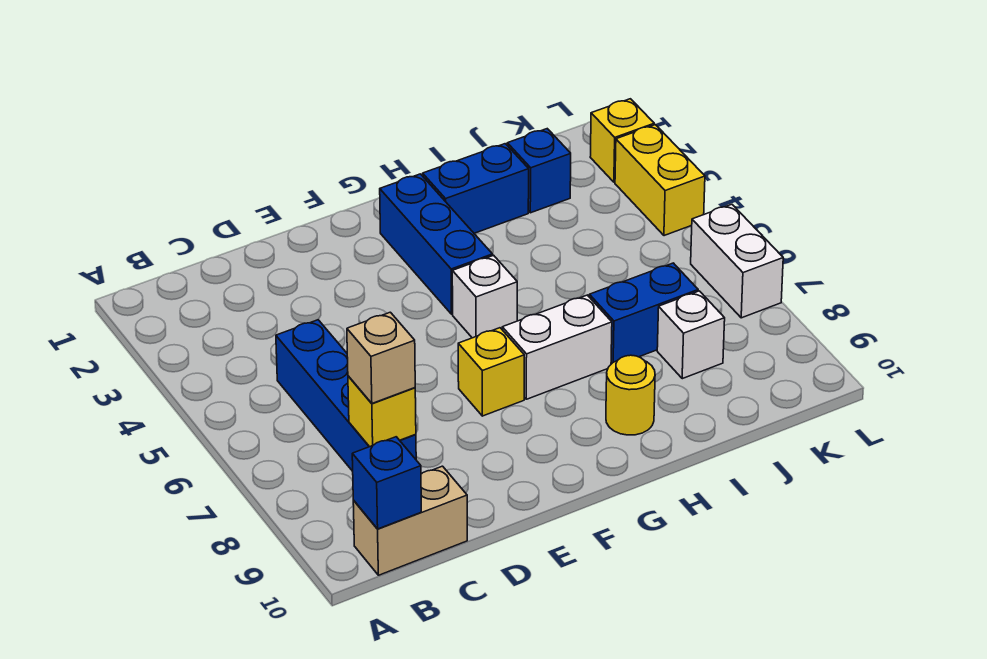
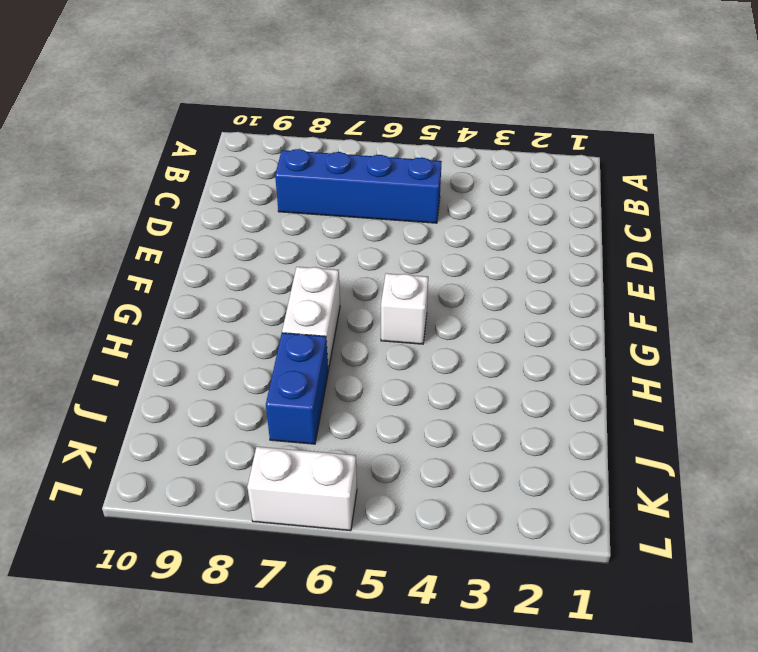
none -> tan 1x2 brick [353,466,467,575]
none -> yellow 1x1 brick [458,328,524,416]
none -> blue 1x3 brick [380,174,493,314]

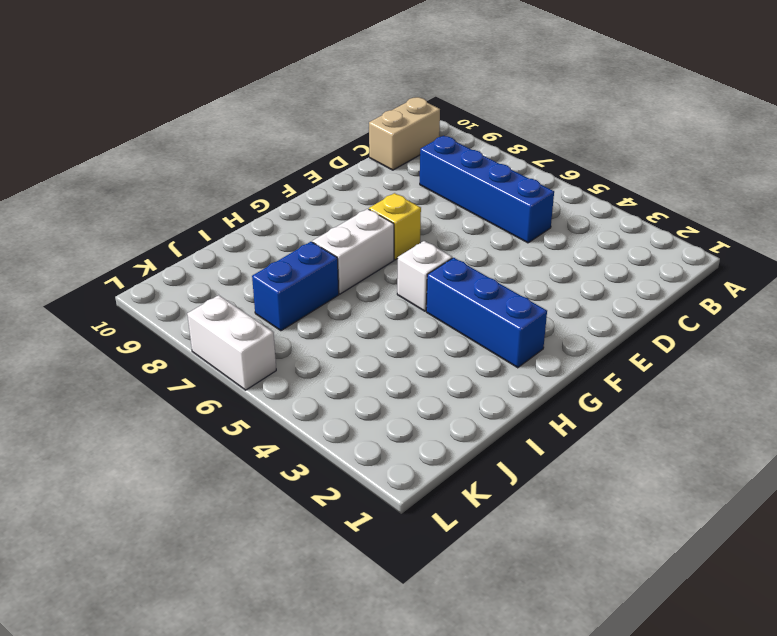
none -> blue 1x2 brick [423,144,529,233]
none -> yellow 1x1 round brick [606,355,655,435]
none -> blue 1x1 brick [507,129,571,213]

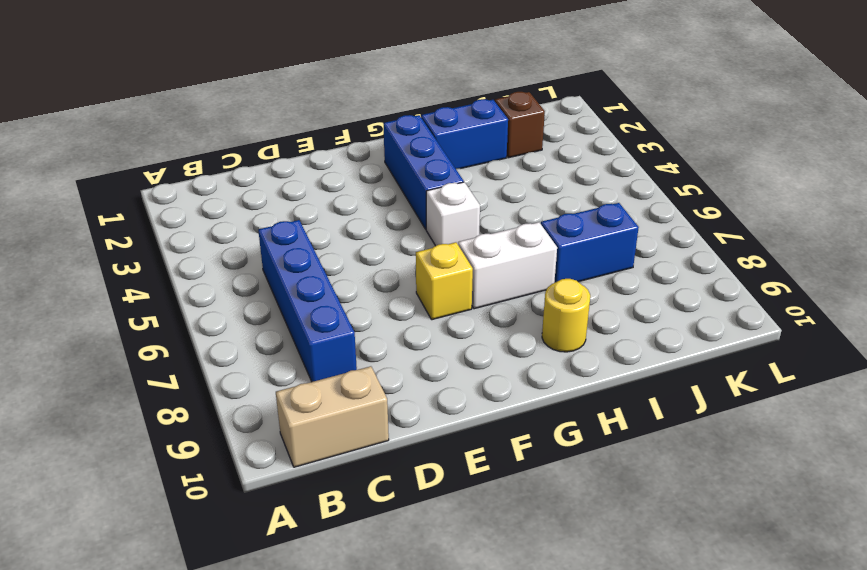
brown 1x1 brick [495,92,545,158] -> blue 1x1 brick [507,129,571,213]
none -> white 1x1 brick [657,291,725,379]
none -> yellow 1x1 brick [590,99,654,182]
none -> yellow 1x2 brick [615,125,705,236]

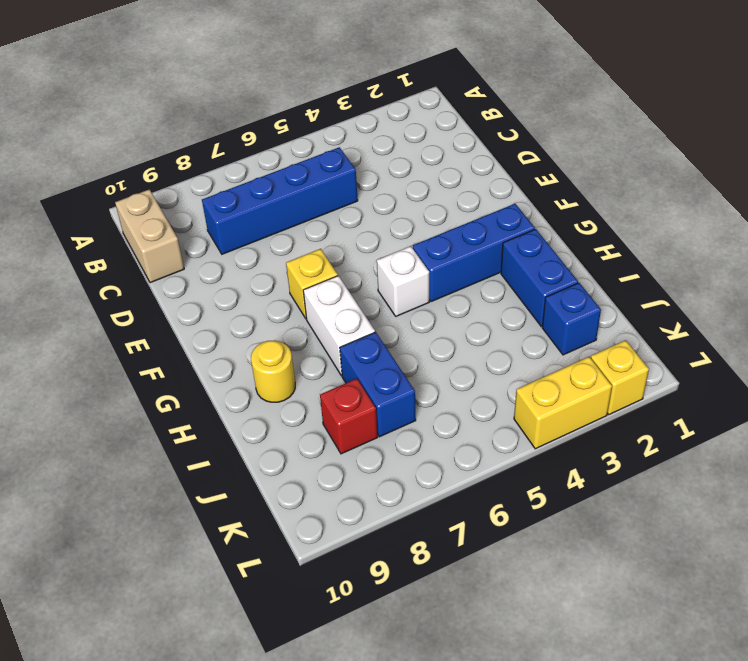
red 1x1 brick [320,379,378,454] -> white 1x1 brick [657,291,725,379]
none -> white 1x2 brick [691,204,783,318]
none -> blue 1x1 brick [352,437,421,529]
none -> yellow 1x1 brick [348,376,416,447]

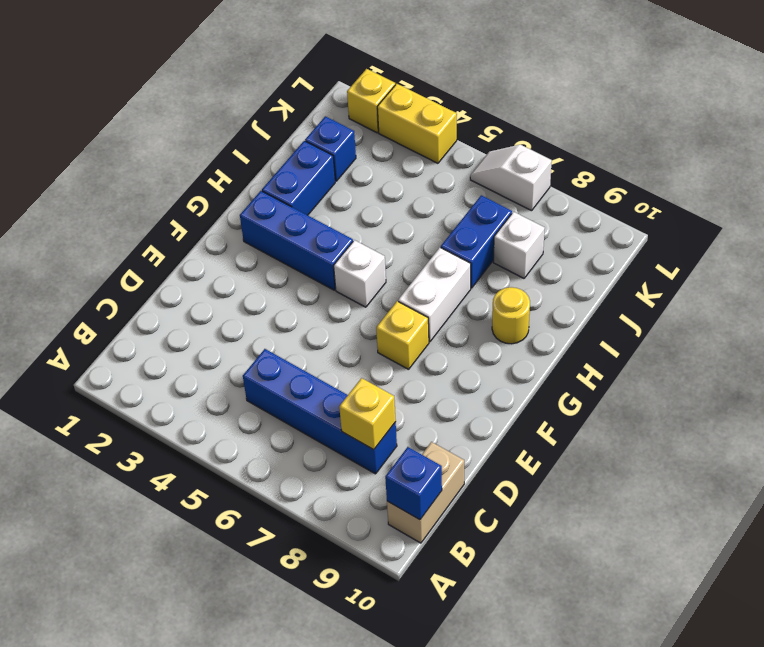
white 1x2 slope [470,145,552,211] -> white 1x2 brick [691,204,783,318]
none -> tan 1x1 brick [347,312,415,403]

